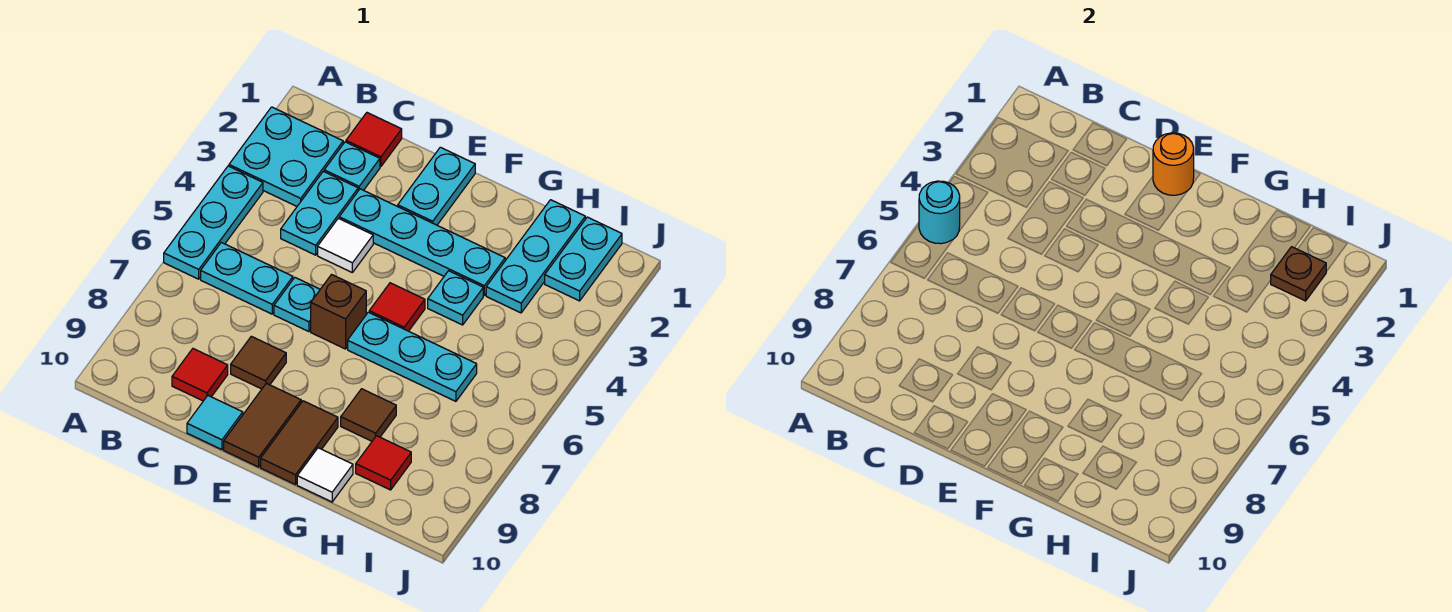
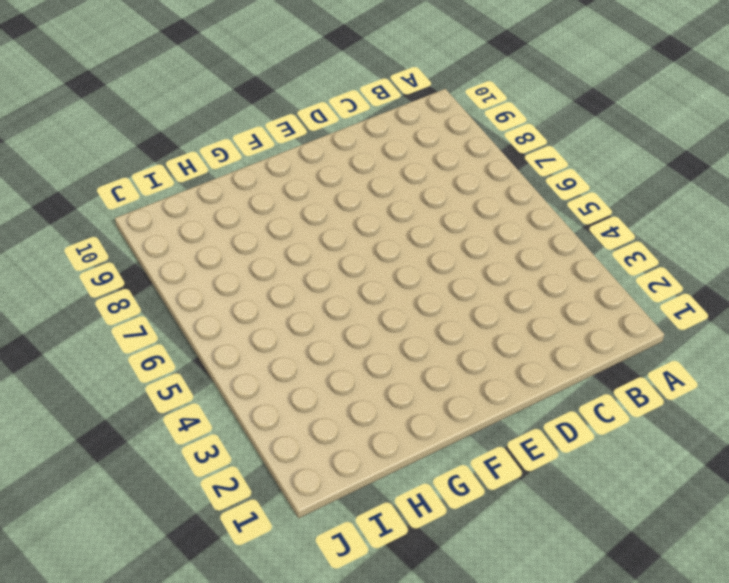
none -> cyan 2x2 plate [229,107,343,206]
none -> cyan 1x3 plate [164,166,263,279]
none -> cyan 1x2 plate [201,242,293,314]

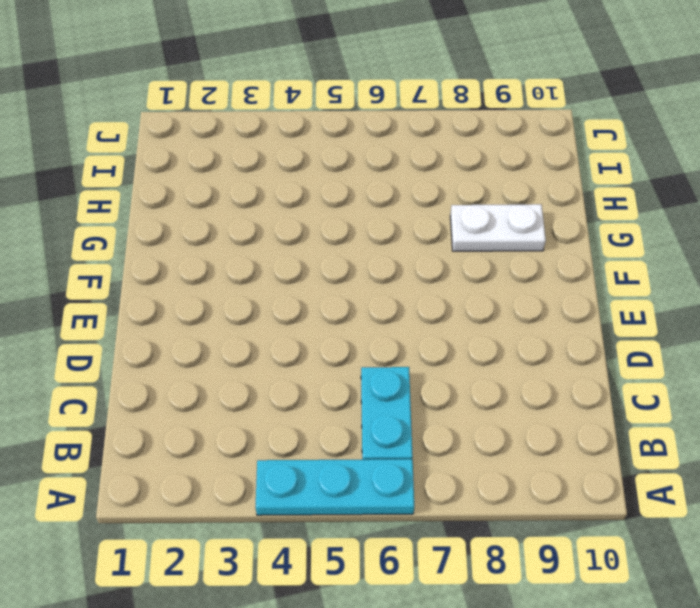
white 1x2 plate [450,204,546,251] -> brown 1x1 tile [341,389,396,441]
none -> cyan 2x2 plate [229,107,343,206]
none -> red 1x1 tile [346,113,402,167]
none -> cyan 1x1 plate [324,142,380,191]

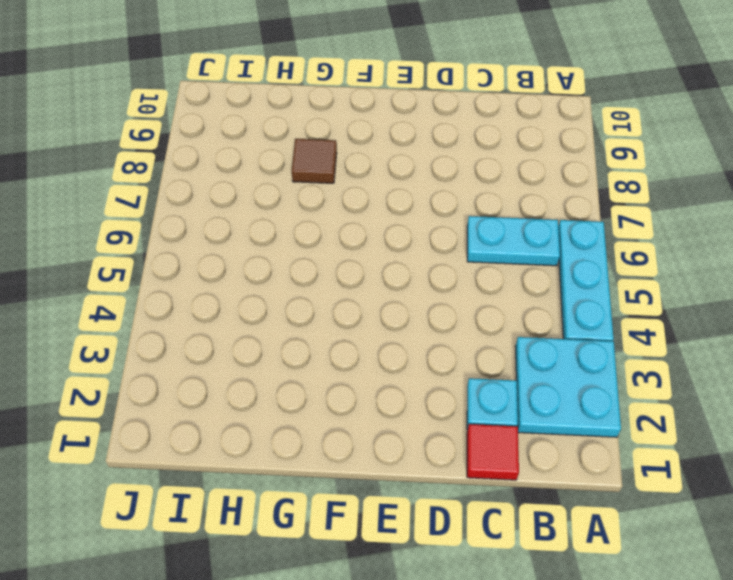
none -> cyan 1x2 plate [281,171,358,255]
none -> red 1x1 tile [172,349,228,401]
none -> cyan 1x4 plate [339,189,505,295]

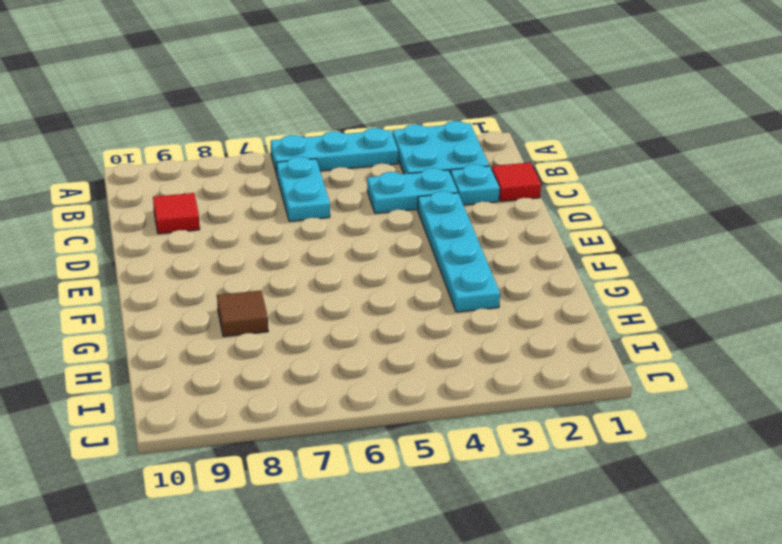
none -> white 1x1 tile [318,218,373,272]
none -> cyan 1x1 plate [274,278,320,332]
none -> brown 1x1 tile [231,336,286,389]

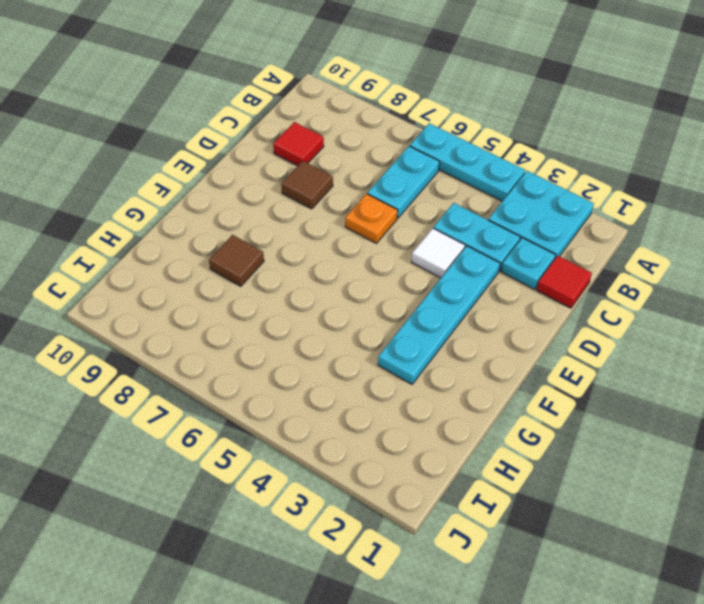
orange 1x1 plate [345,194,398,243] -> cyan 1x1 plate [274,278,320,332]
none -> cyan 1x1 tile [187,396,243,450]
none -> cyan 1x2 plate [398,147,475,225]
none -> brown 1x1 brick [311,275,366,349]

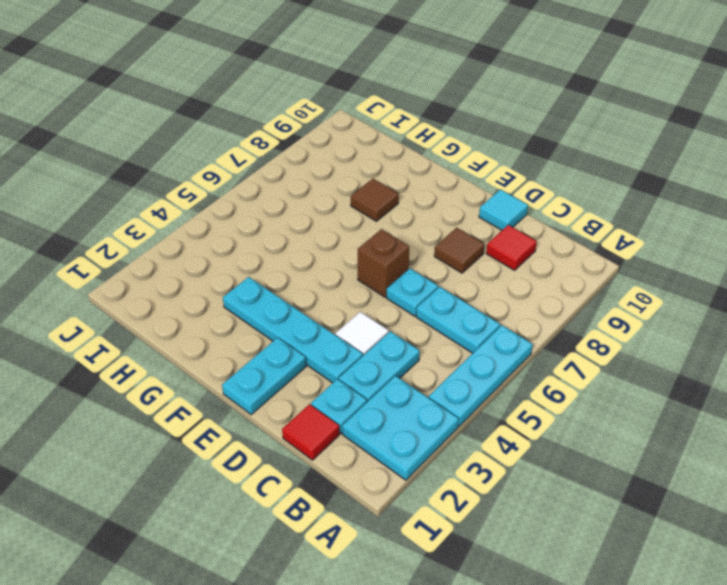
none -> brown 1x2 tile [224,383,301,467]
none -> red 1x1 tile [369,283,425,331]
none -> cyan 1x3 plate [348,312,477,401]

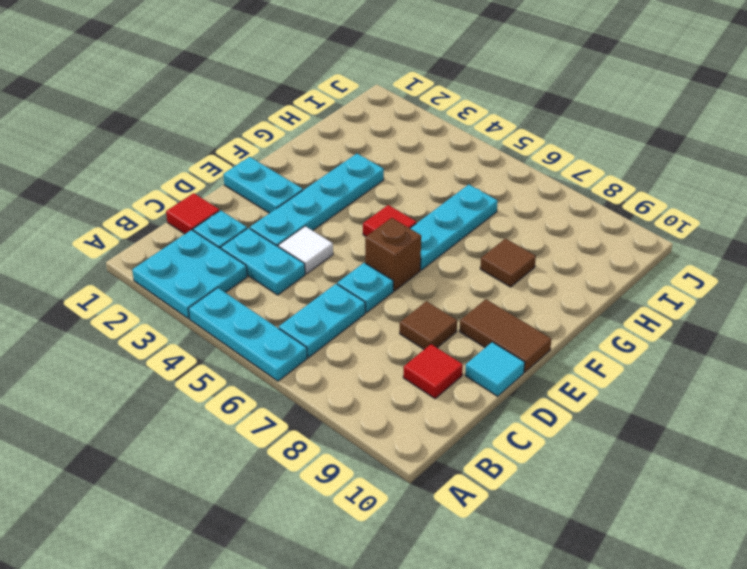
none -> brown 1x2 tile [261,401,338,485]
none -> cyan 1x1 plate [428,271,483,325]
none -> white 1x1 tile [297,448,353,502]

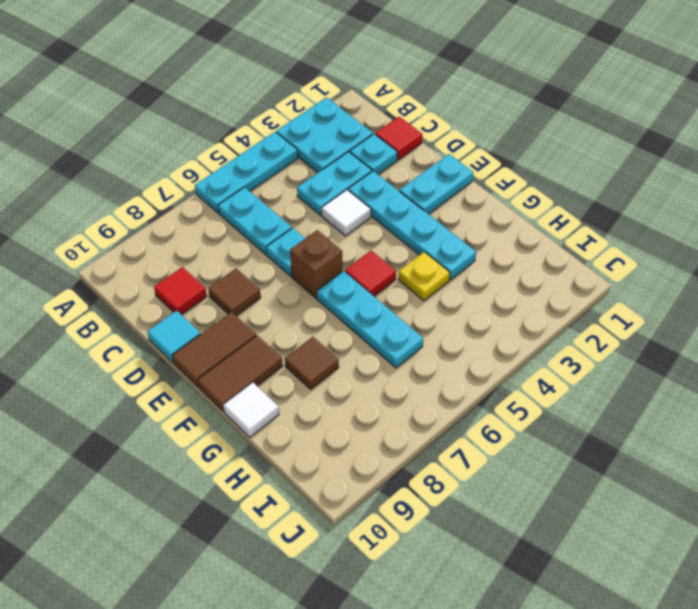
yellow 1x1 plate [398,252,450,301] -> cyan 1x1 plate [428,271,483,325]
none -> cyan 1x3 plate [486,200,585,313]
none -> red 1x1 tile [356,436,411,490]
none -> cyan 1x2 plate [545,217,622,301]

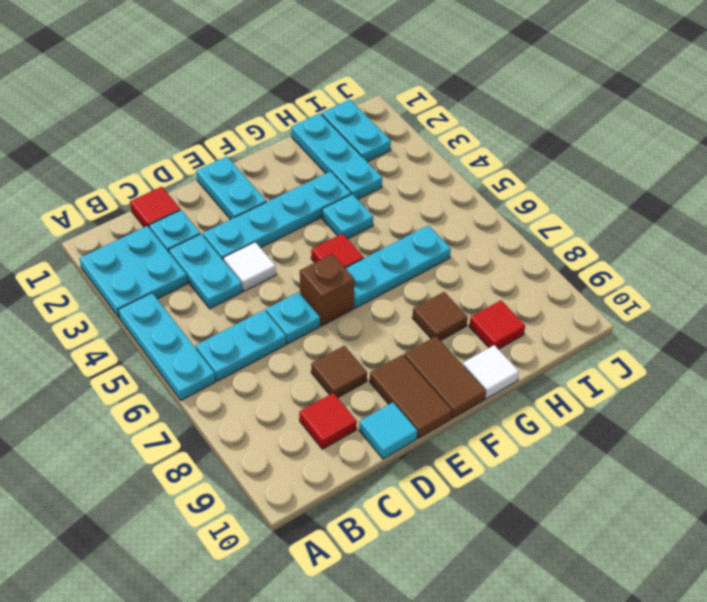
none -> cyan 1x1 round brick [919,181,960,244]
none -> orange 1x1 round brick [1153,133,1194,195]
none -> brown 1x1 plate [1270,247,1326,301]

